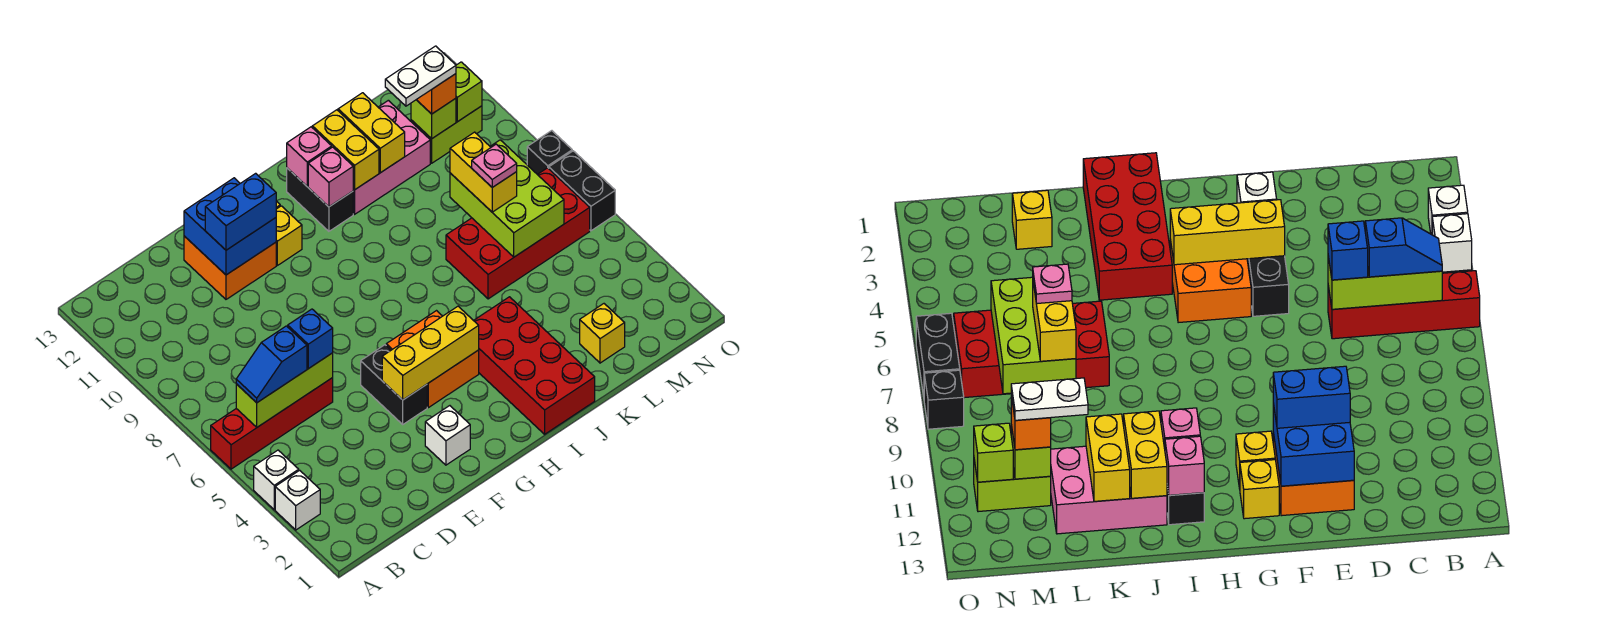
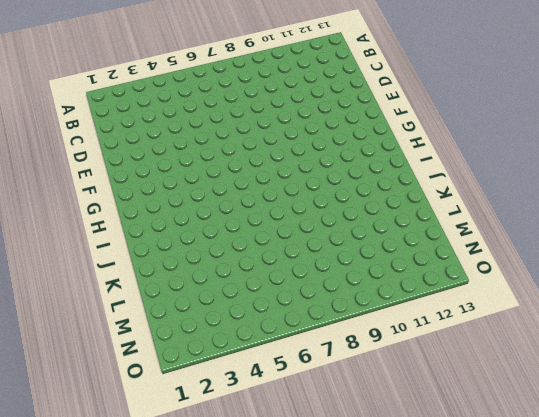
none -> white 1x1 brick [275,470,320,530]
none -> white 1x1 brick [254,450,299,510]
none -> red 1x4 brick [211,378,333,469]
none -> orange 2x2 brick [184,236,276,299]

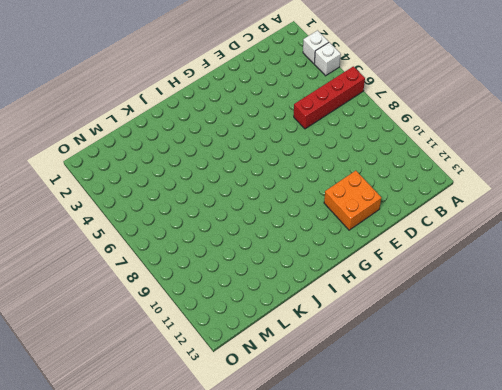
none -> white 1x1 brick [425,406,470,465]
none -> black 1x2 brick [361,345,427,424]
none -> orange 2x2 brick [386,311,479,408]
none -> yellow 1x1 brick [276,206,302,265]

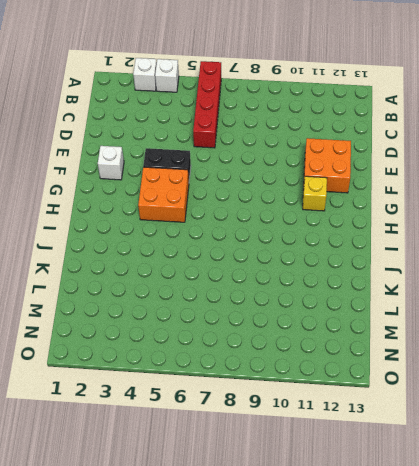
none -> yellow 1x1 brick [1240,460,1279,519]
none -> red 2x4 brick [474,297,595,434]
none -> black 1x2 brick [287,168,353,231]
none -> pink 2x3 brick [353,100,430,214]

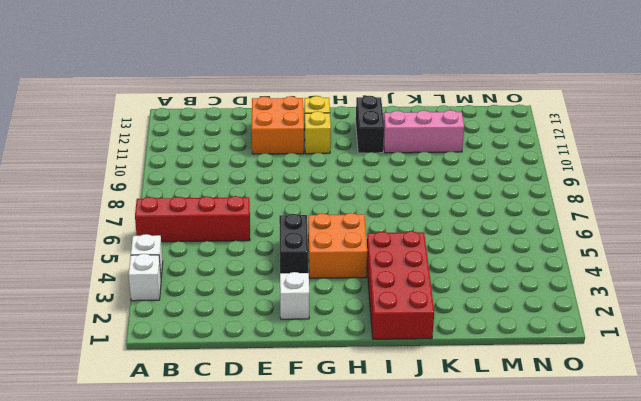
pink 1x3 brick [384,110,464,153] -> pink 2x3 brick [353,100,430,214]
none -> red 2x4 brick [446,168,590,299]
none -> yellow 1x1 brick [580,304,625,363]
none -> lime 1x2 brick [411,106,482,163]
none -> black 1x2 brick [549,151,615,231]

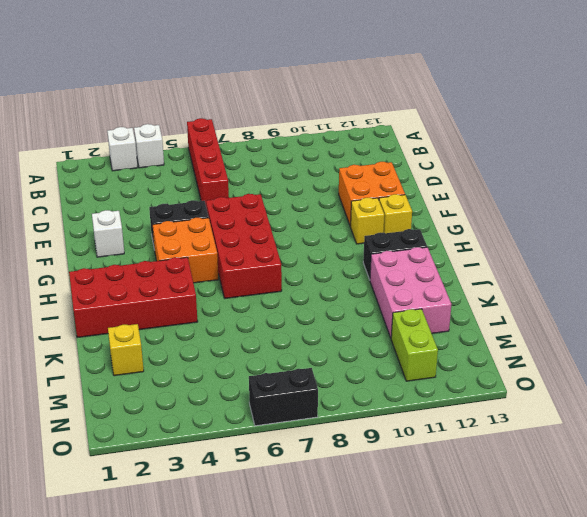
red 2x4 brick [206,194,282,298] -> red 2x4 brick moved to [446,168,590,299]
none -> black 1x1 brick [527,131,572,174]
none -> lime 1x3 brick [236,353,333,427]
none -> blue 2x2 brick [184,178,276,275]
none -> yellow 1x3 brick [382,306,479,400]

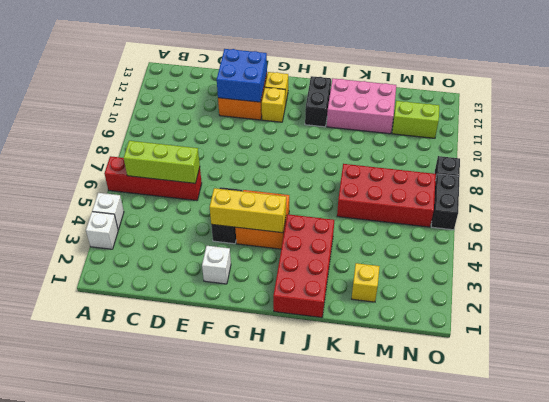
none -> pink 1x1 brick [308,147,353,207]
none -> pink 1x1 brick [287,127,332,187]
none -> yellow 1x2 brick [312,110,379,190]
none -> yellow 1x2 brick [338,93,405,173]

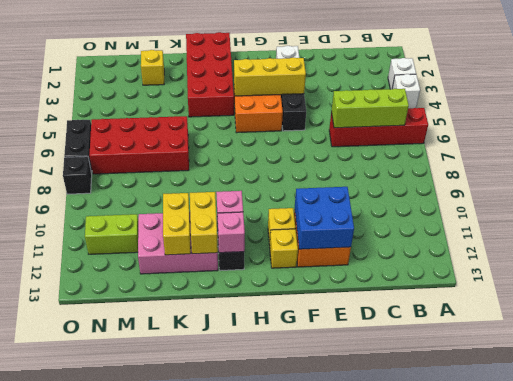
none -> lime 2x3 brick [450,140,564,257]
none -> lime 1x1 brick [411,98,456,139]
none -> lime 1x1 brick [456,62,482,122]
none -> blue 1x2 slope [236,326,307,403]

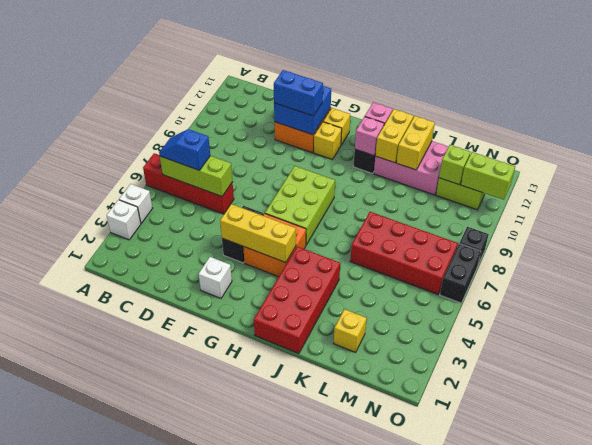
lime 2x3 brick [265,166,335,245] -> lime 2x3 brick moved to [450,140,564,257]
lime 1x2 brick [461,152,515,200] -> lime 1x1 brick [456,62,482,122]
none -> blue 1x1 brick [288,309,333,369]
none -> yellow 1x2 brick [450,132,517,212]
none -> orange 1x1 brick [416,74,456,114]
none -> pink 1x1 plate [472,144,517,187]

